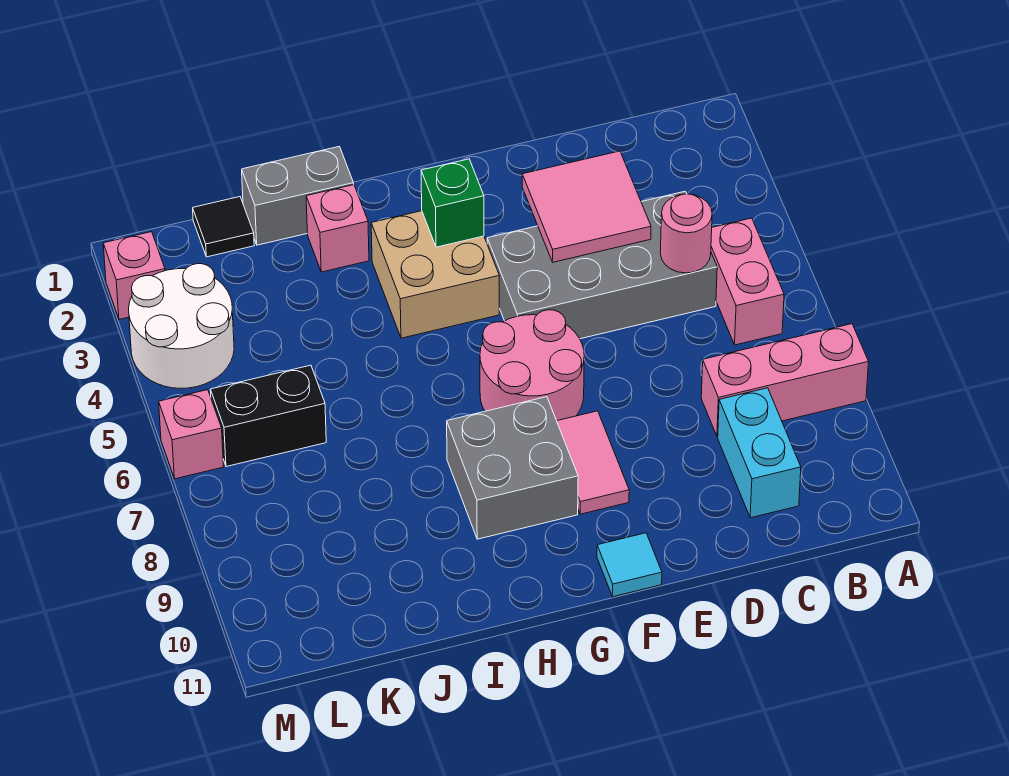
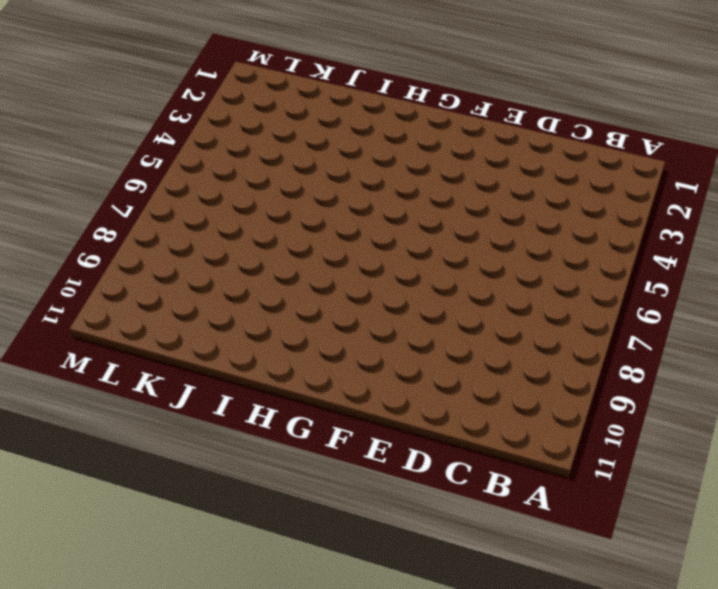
none -> pink 1x3 brick [701,324,869,437]
none -> pink 1x2 brick [711,218,784,345]
none -> grey 2x4 brick [487,191,717,339]

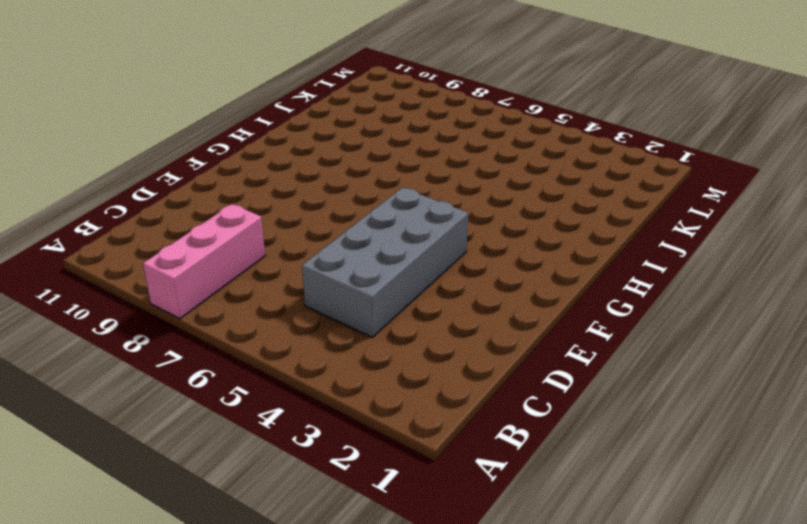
none -> pink 1x2 brick [711,218,784,345]
none -> cyan 1x2 brick [718,388,801,518]
none -> pink 2x2 round brick [480,310,584,421]

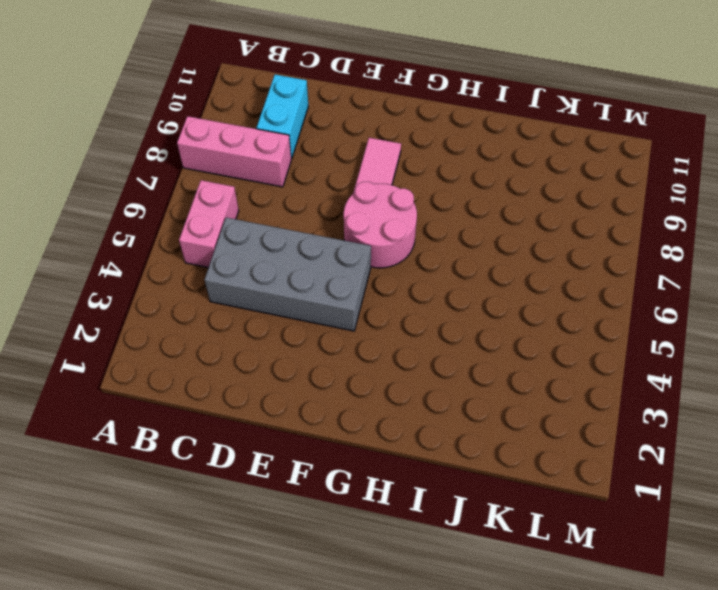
none -> cyan 1x1 tile [597,533,662,597]
none -> tan 2x2 brick [371,211,499,338]
none -> grey 2x2 brick [447,397,578,539]

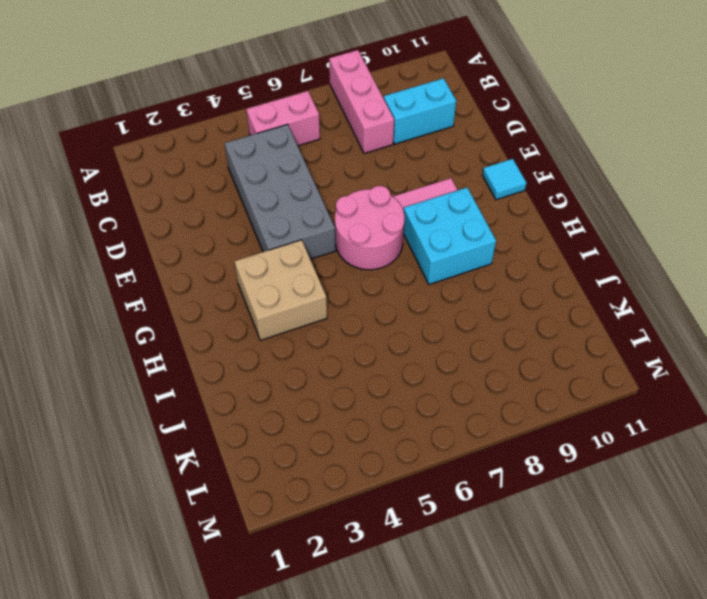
cyan 2x2 brick [404,188,496,284] -> grey 2x2 brick [447,397,578,539]
none -> grey 1x2 brick [242,147,354,245]
none -> pink 1x1 brick [306,185,369,272]
none -> black 1x1 tile [193,197,254,257]

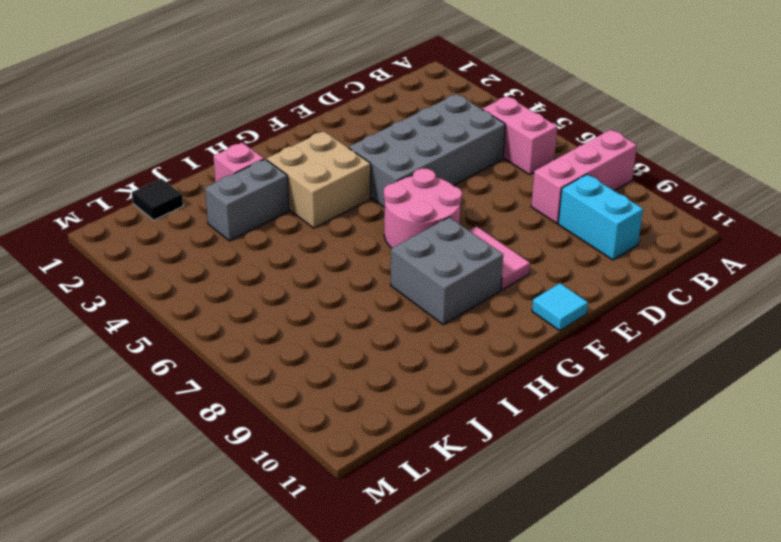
grey 1x2 brick [205,159,289,241] -> grey 1x2 brick moved to [242,147,354,245]
none -> black 1x2 brick [210,365,326,467]
none -> white 2x2 round brick [129,264,234,389]
none -> pink 1x1 brick [103,232,165,319]

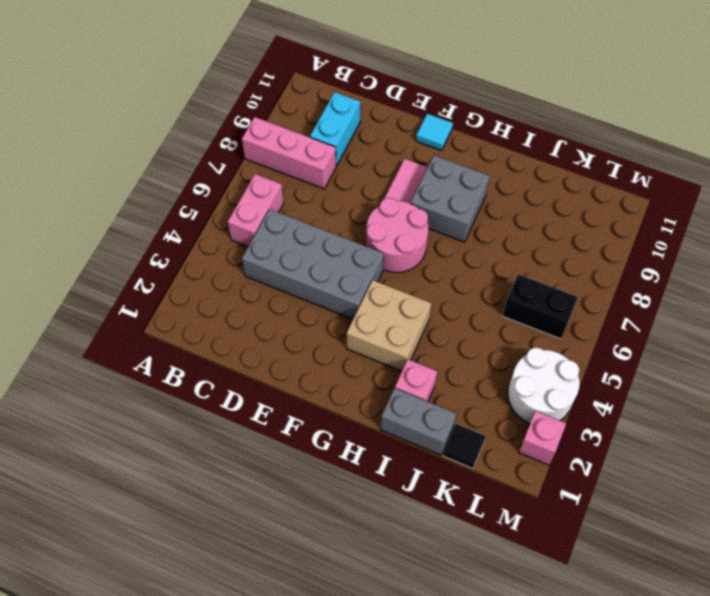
none -> pink 1x1 brick [159,390,224,479]
none -> pink 1x1 round brick [660,194,712,273]
none -> pink 2x2 tile [522,151,651,262]

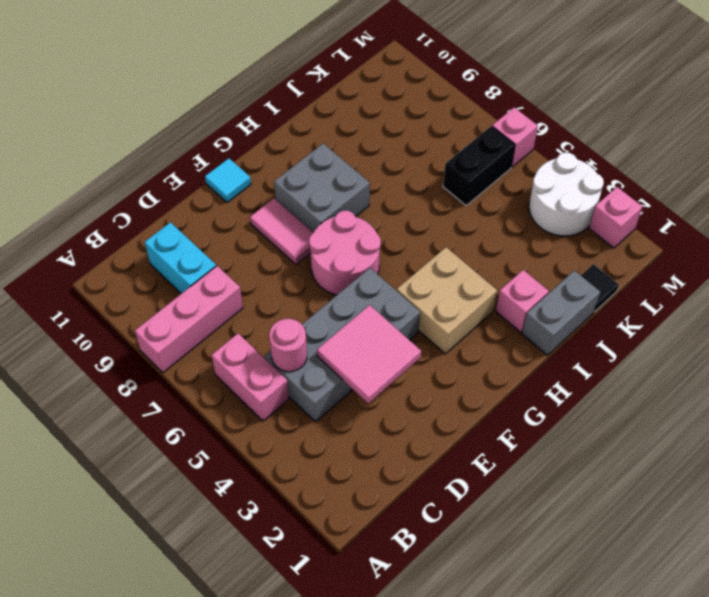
none -> green 1x1 brick [421,159,484,247]

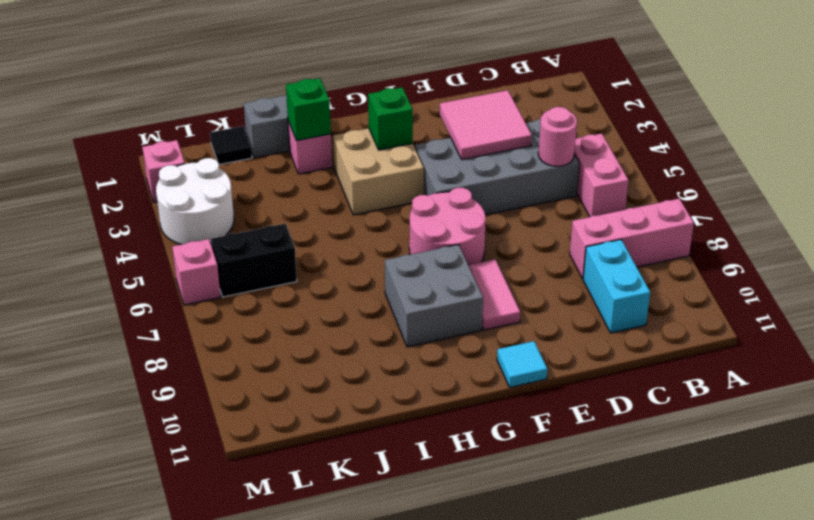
green 1x1 brick [286,78,331,141] -> none

